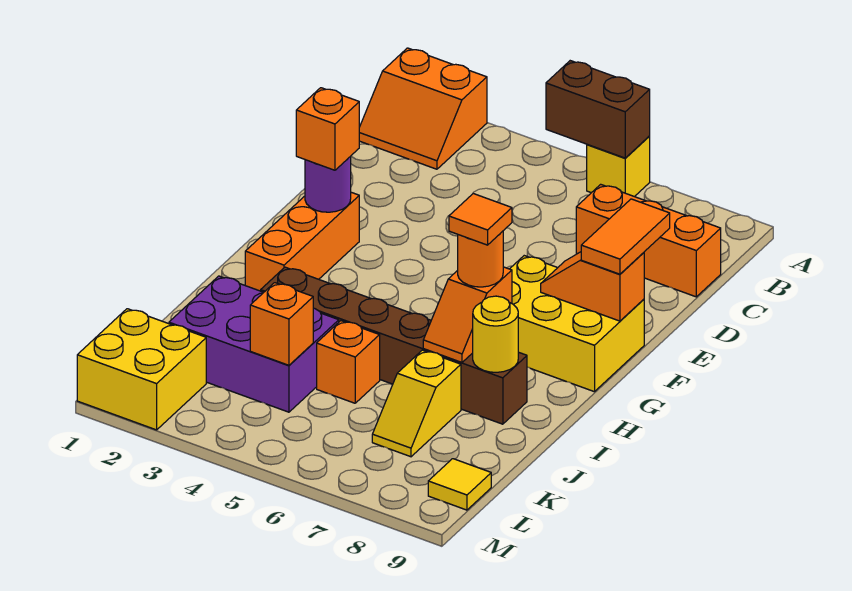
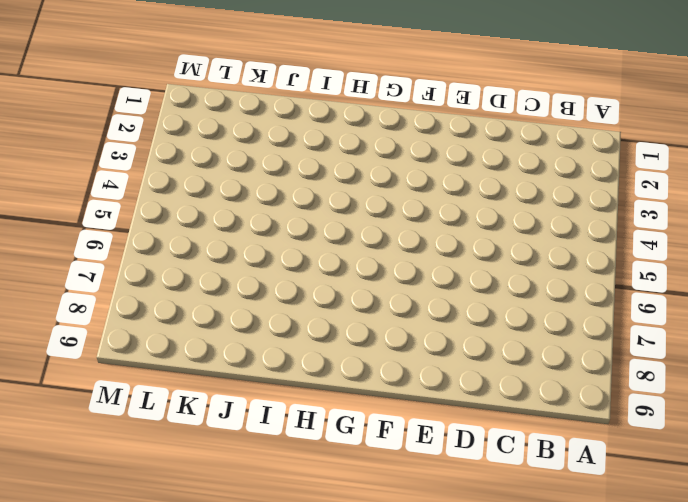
none -> orange 2x2 slope [359,48,487,169]
none -> yellow 1x1 brick [587,136,650,197]
none -> orange 1x3 brick [576,184,721,297]

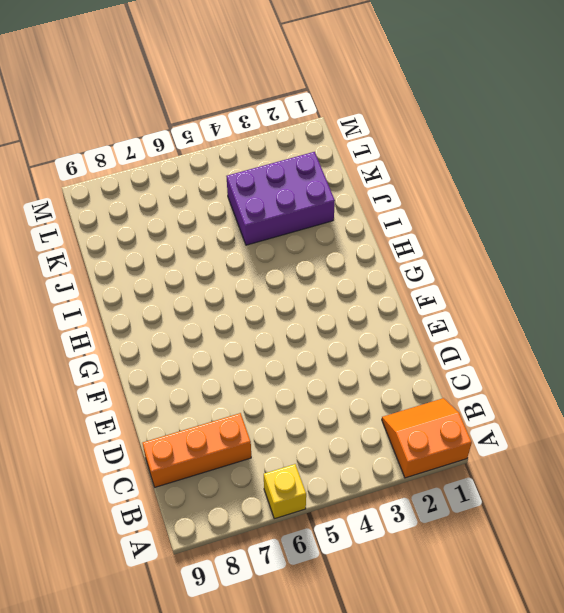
none -> orange 1x3 brick [245,192,359,291]
none -> yellow 2x3 brick [510,256,644,392]
none -> brown 1x6 brick [261,267,527,424]

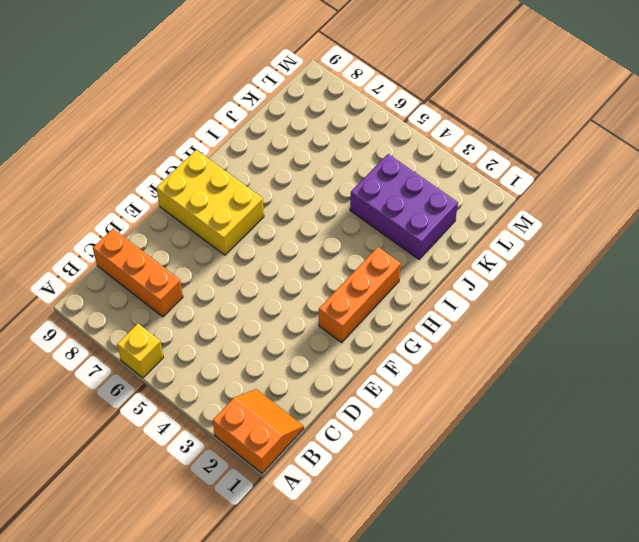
none -> brown 1x6 brick [261,267,527,424]
none -> orange 1x1 brick [317,321,380,403]
none -> yellow 1x2 slope [372,350,461,457]

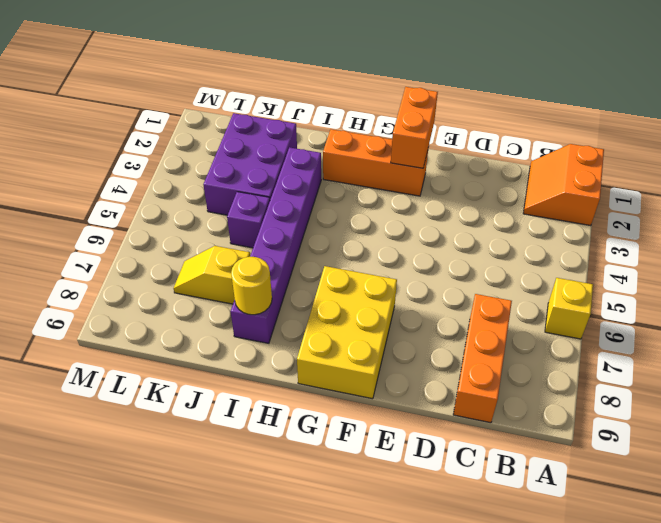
orange 1x2 brick [391,87,438,168] -> purple 1x1 round brick [305,156,351,212]
purple 1x6 brick [231,147,321,343] -> brown 1x6 brick [261,267,527,424]
purple 1x1 brick [227,192,270,248] -> orange 1x1 brick [317,321,380,403]
none -> yellow 2x2 brick [77,309,206,430]
none -> yellow 1x1 tile [428,459,491,510]
none -> brown 1x2 brick [546,61,650,158]

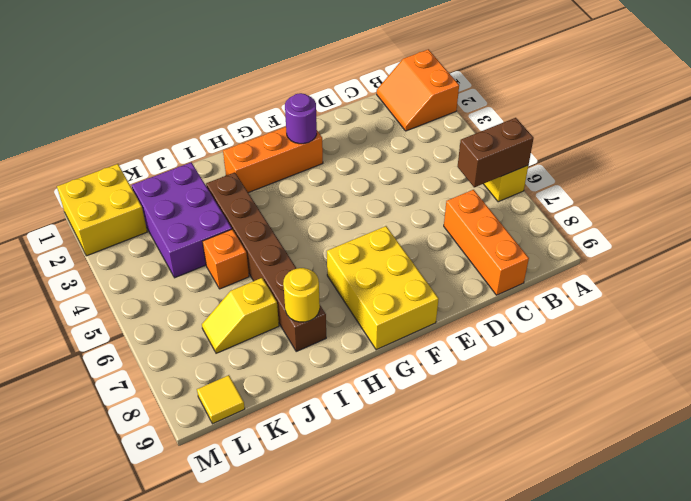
brown 1x2 brick [457,118,534,187] -> brown 1x2 brick turned to [546,61,650,158]
none -> orange 1x2 slope [541,252,644,321]
none -> orange 1x2 slope [423,267,512,362]
none -> orange 1x1 brick [250,283,313,365]

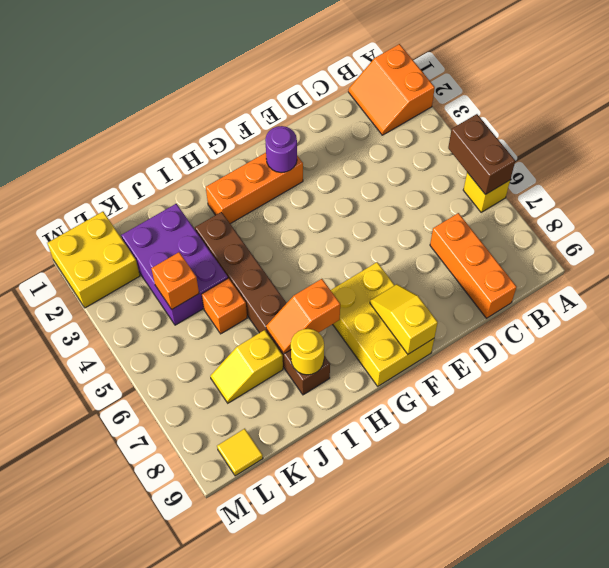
yellow 1x2 slope [370,284,438,354] -> orange 1x2 slope [541,252,644,321]
none -> orange 1x2 tile [581,199,670,274]
none -> orange 1x1 brick [296,88,359,170]
none -> orange 1x1 round brick [458,231,503,287]

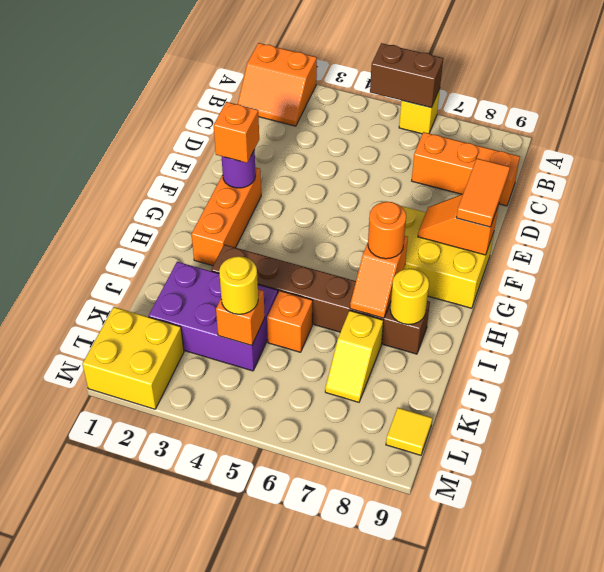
yellow 1x1 round brick [219,256,258,314] -> none
none -> orange 1x1 tile [449,194,512,245]

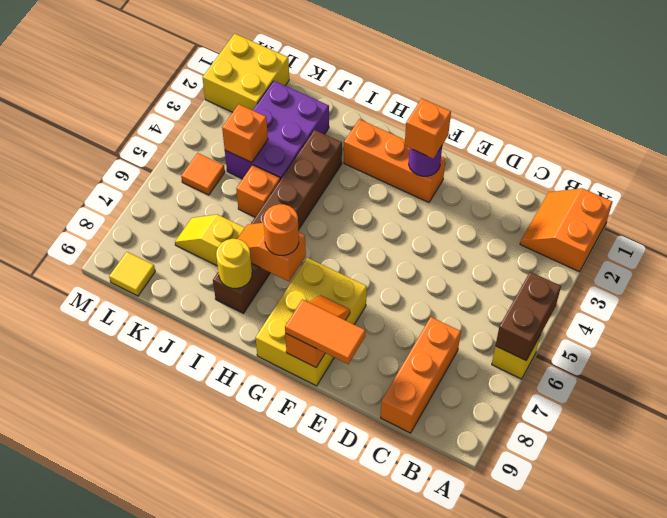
orange 1x1 tile [181,153,225,195] -> orange 1x1 tile moved to [449,194,512,245]

